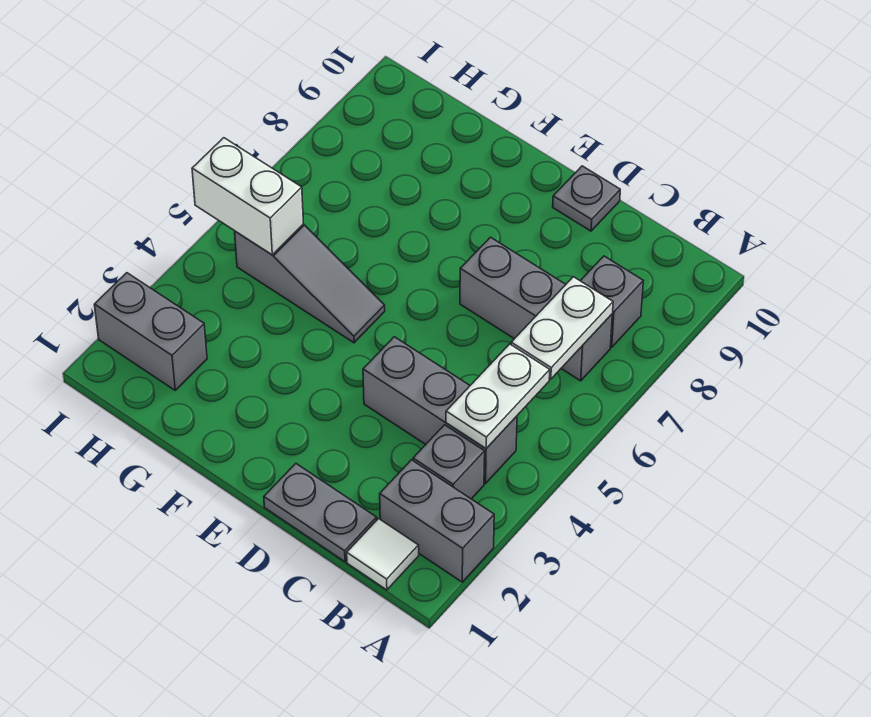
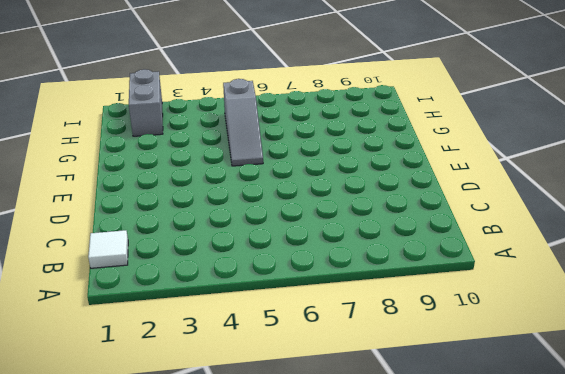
none -> grey 1x2 brick [380,460,494,582]
none -> grey 1x1 brick [413,425,485,499]
none -> grey 1x3 brick [363,337,517,484]

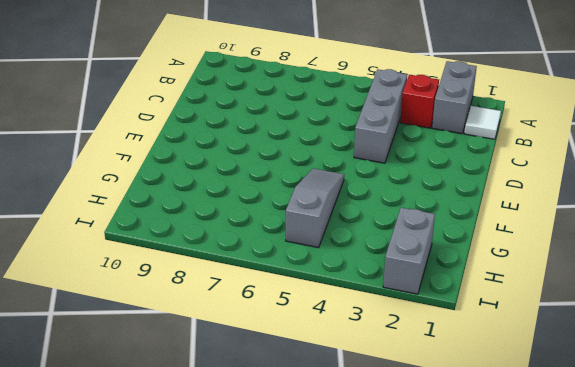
red 1x1 brick [400,75,439,128] -> grey 1x1 brick [413,425,485,499]
none -> grey 1x3 brick [460,237,612,381]
none -> grey 1x1 brick [581,256,643,347]
none -> grey 1x2 plate [264,464,377,562]

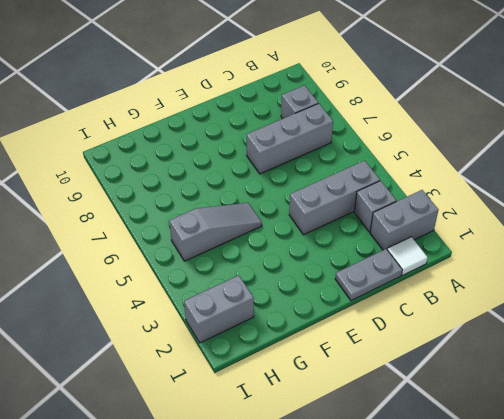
none -> grey 1x1 plate [553,166,620,231]
none -> white 1x2 plate [446,344,550,448]
none -> white 1x2 plate [511,277,613,379]

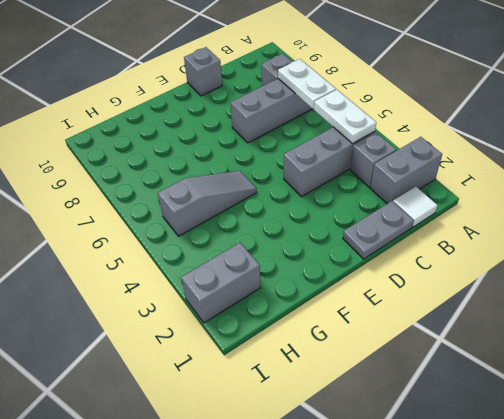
grey 1x1 brick [184,47,222,96] -> grey 1x1 plate [553,166,620,231]
none -> white 1x2 brick [192,138,303,255]

